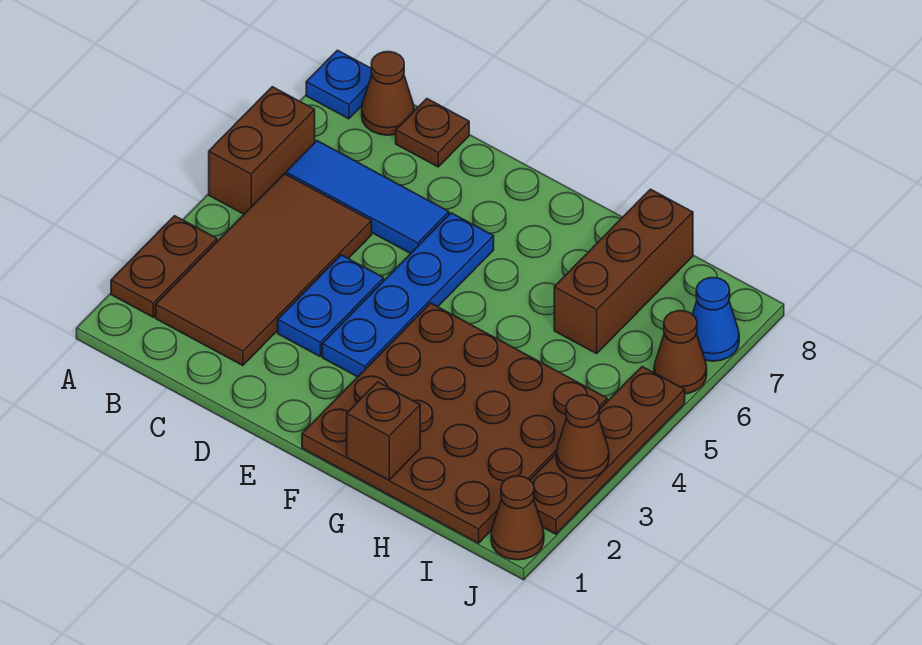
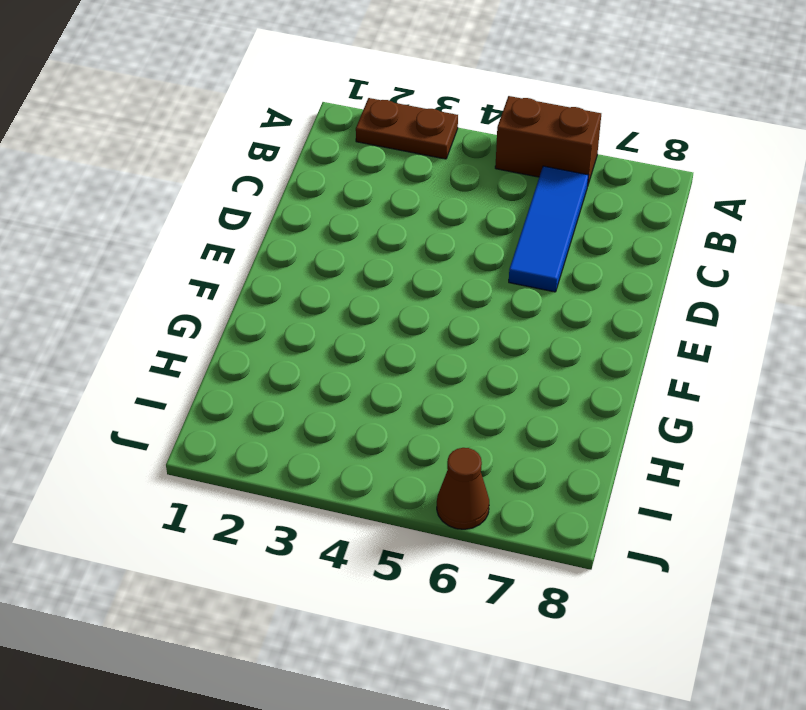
none -> blue 1x1 plate [306,50,372,119]
none -> brown 2x4 tile [156,174,372,366]
none -> brown 1x1 cone [362,52,414,135]

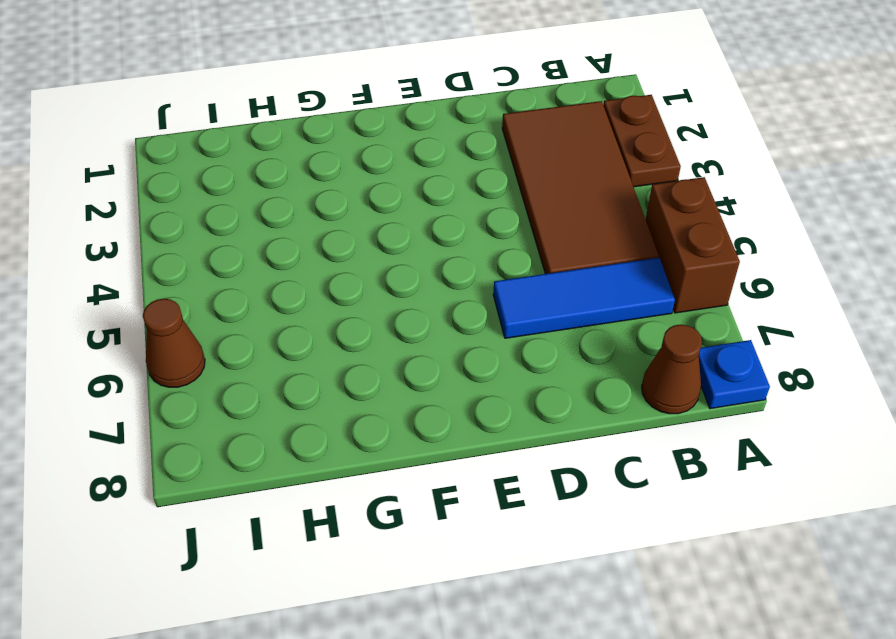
none -> brown 1x1 plate [396,99,469,167]
none -> blue 1x2 plate [278,255,384,356]
none -> blue 1x4 plate [322,213,494,377]

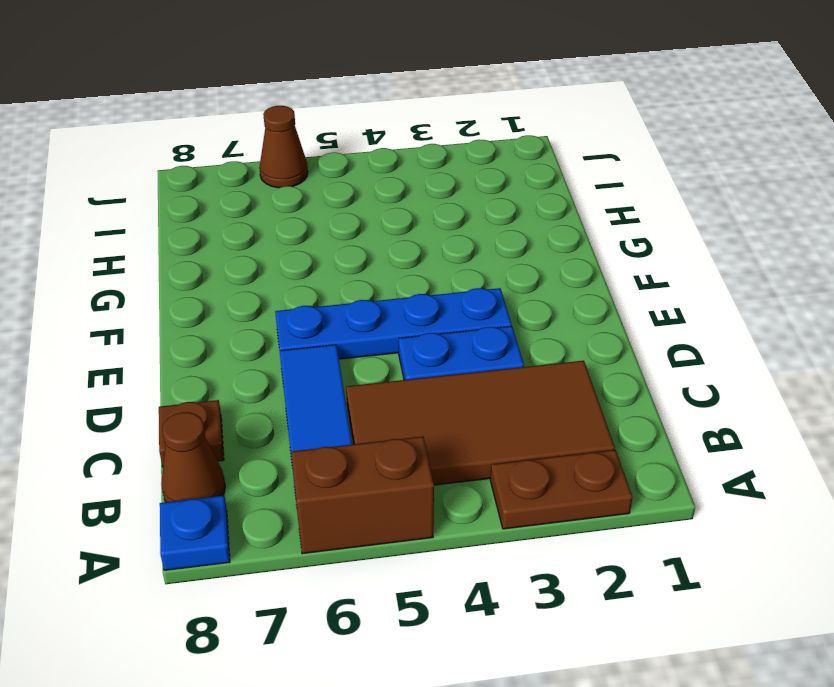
none -> brown 4x4 plate [302,303,607,543]
none -> brown 1x3 brick [554,189,693,354]
none -> brown 1x1 cone [491,476,544,560]

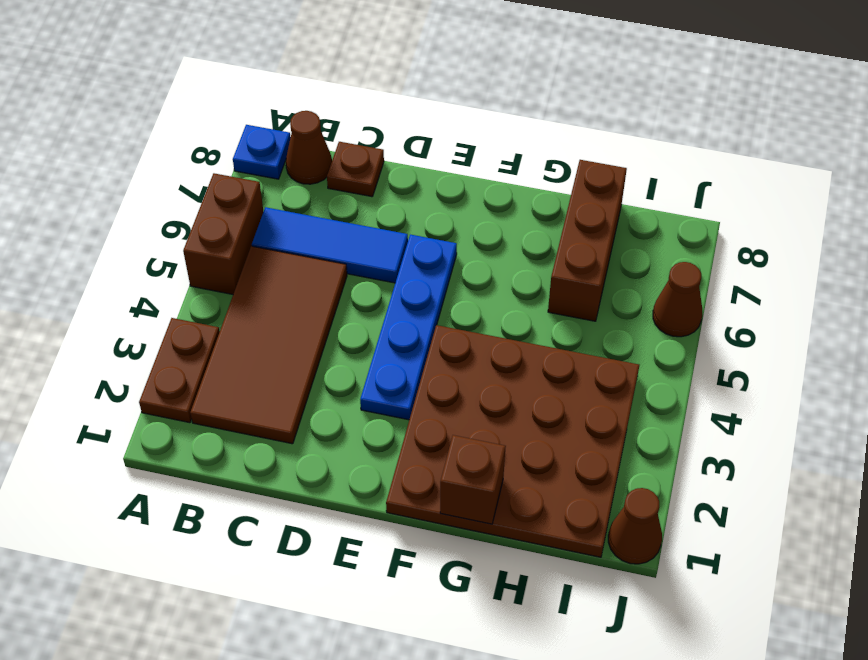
none -> blue 1x2 plate [278,255,384,356]
none -> brown 1x4 plate [530,367,685,534]
none -> blue 1x1 cone [693,278,739,361]

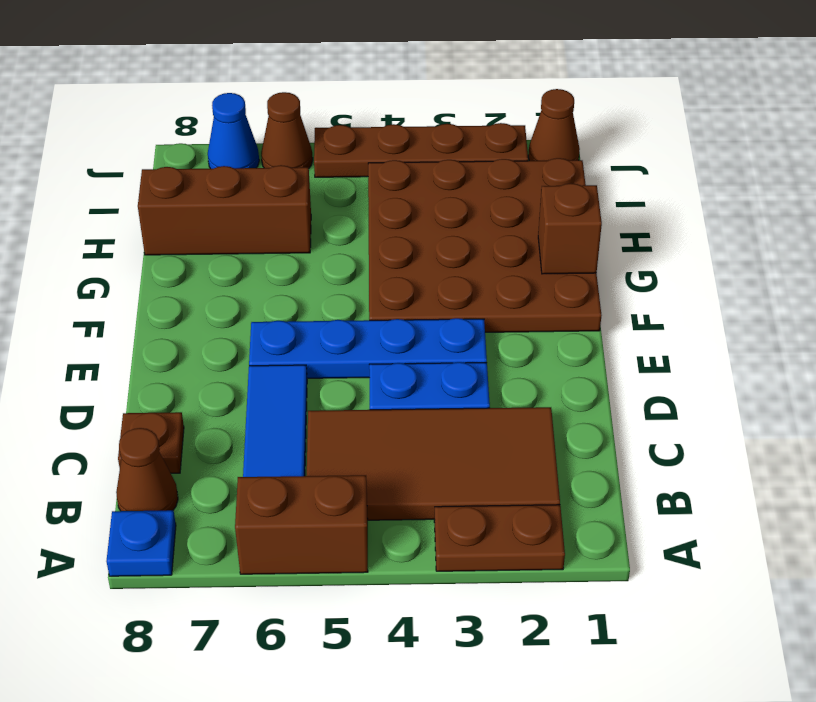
none -> brown 1x1 cone [556,395,609,479]

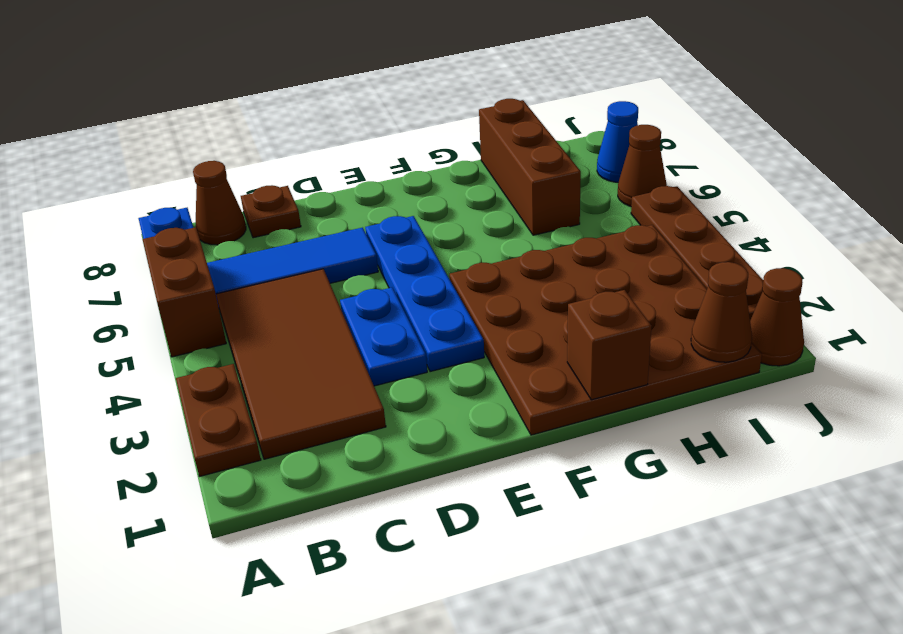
brown 1x1 cone [691,262,752,362] -> brown 1x1 cone moved to [556,395,609,479]

